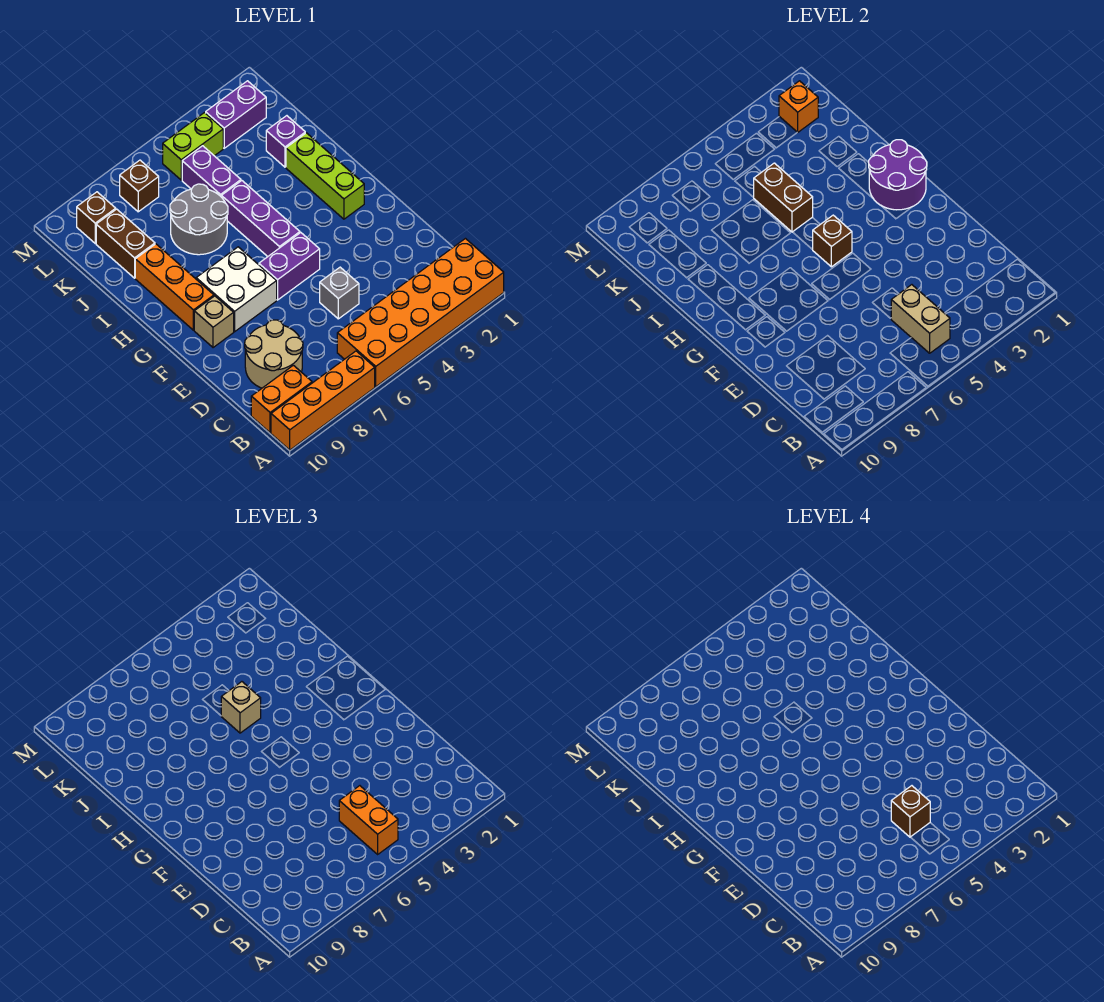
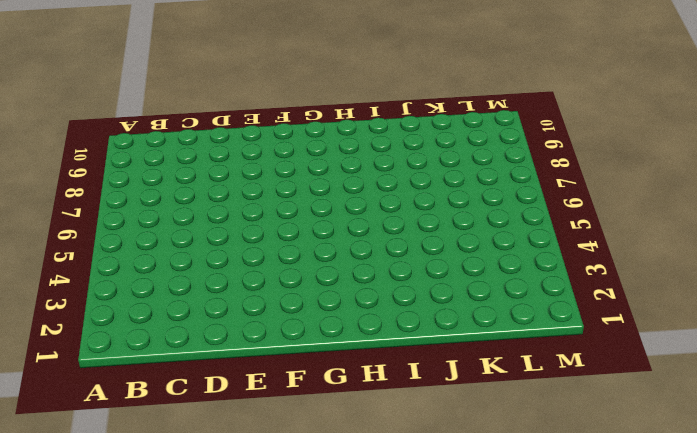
none -> orange 2x6 brick [337,239,504,387]
none -> orange 1x4 brick [271,351,375,450]
none -> orange 1x2 brick [251,365,312,433]

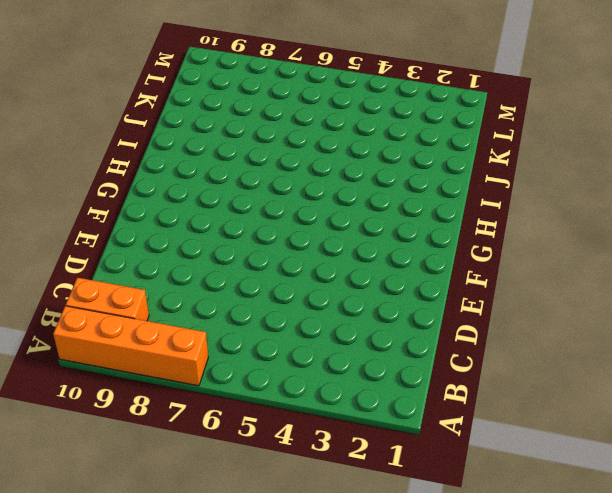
none -> orange 2x6 brick [337,239,504,387]
none -> tan 2x2 round brick [245,320,303,388]
none -> grey 1x1 brick [320,267,359,319]

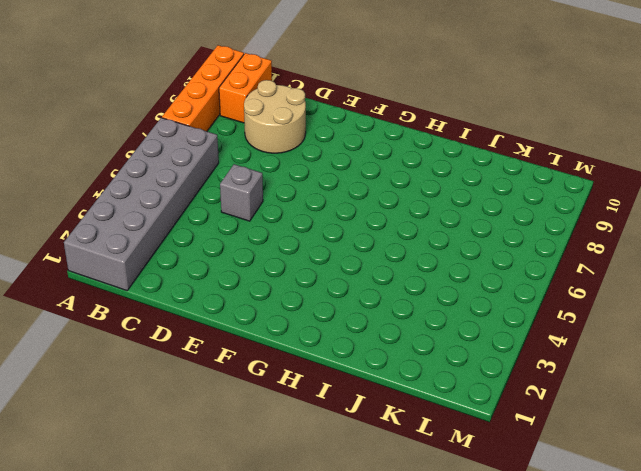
grey 2x6 brick [64,118,219,291] -> orange 2x6 brick [337,239,504,387]
none -> purple 1x2 brick [259,233,320,300]
none -> white 2x2 brick [196,247,277,332]
none -> tan 1x1 brick [194,296,234,348]

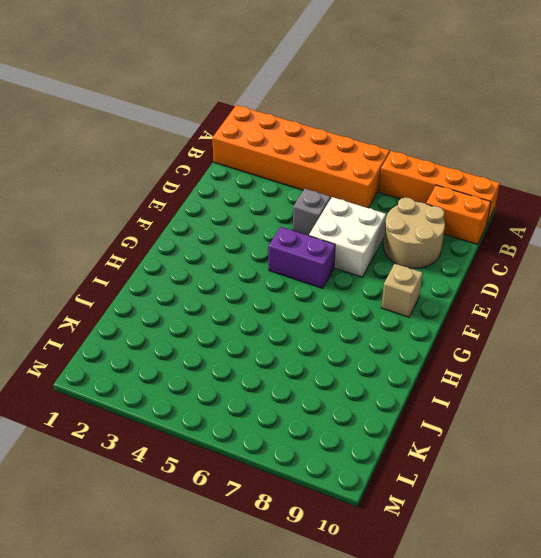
white 2x2 brick [309,197,386,277] -> white 2x2 brick moved to [196,247,277,332]
none -> lime 1x3 brick [286,133,364,219]
none -> purple 1x3 brick [221,181,300,257]
none -> orange 1x3 brick [135,244,214,330]

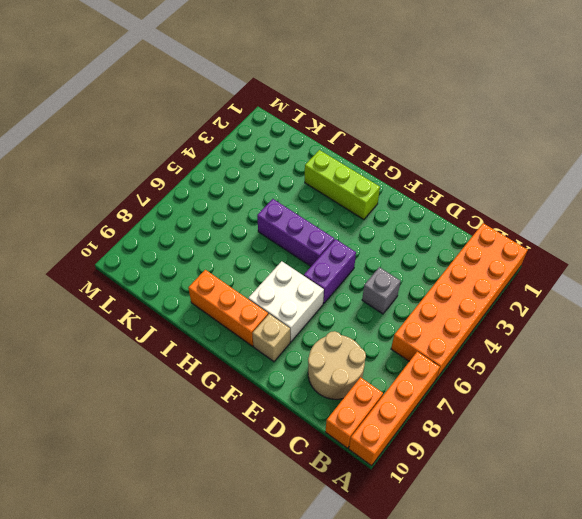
none -> grey 2x2 round brick [170,184,228,255]
none -> purple 1x1 brick [266,116,305,167]
none -> purple 1x2 brick [182,146,241,196]

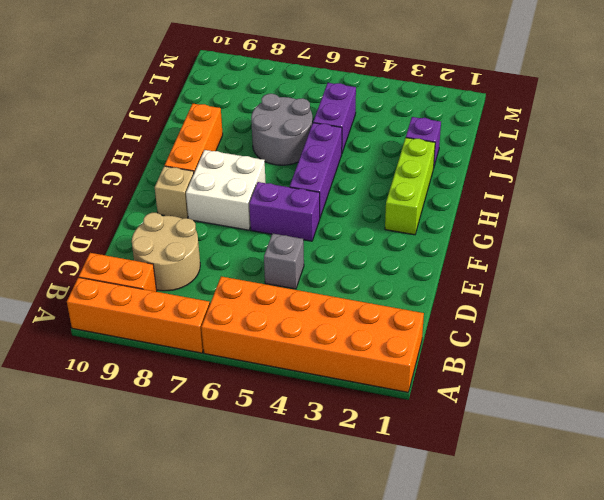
none -> brown 1x2 brick [96,209,155,278]
none -> purple 1x2 brick [206,81,266,148]
none -> lime 1x2 brick [163,113,223,180]

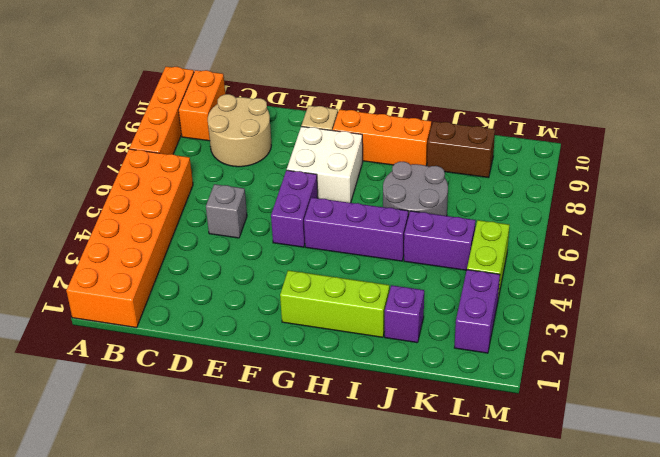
none -> brown 1x1 brick [120,160,159,212]
none -> brown 1x1 brick [77,192,116,243]
none -> tan 1x2 brick [891,285,950,353]

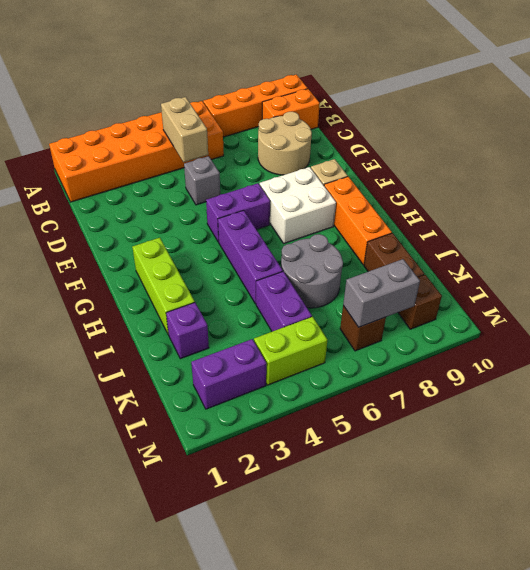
grey 1x2 brick [343,259,420,327] -> none
none -> purple 2x2 round brick [869,140,927,210]
none -> brown 1x1 brick [813,215,852,267]
none -> brown 1x2 brick [753,163,813,232]

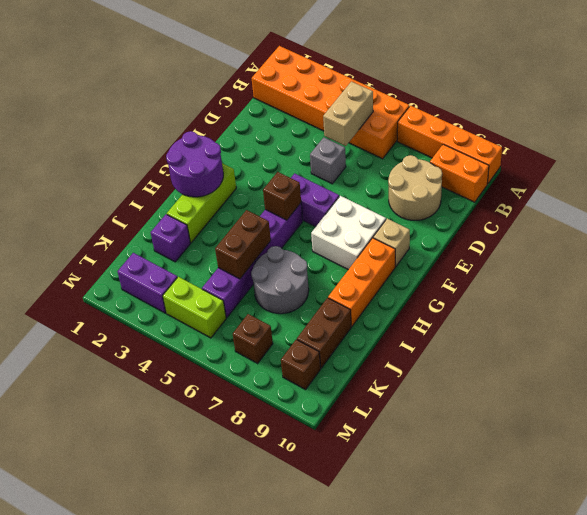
none -> orange 1x1 brick [779,81,818,132]
none -> orange 1x2 brick [339,786,398,854]
none -> tan 1x1 brick [221,682,261,733]

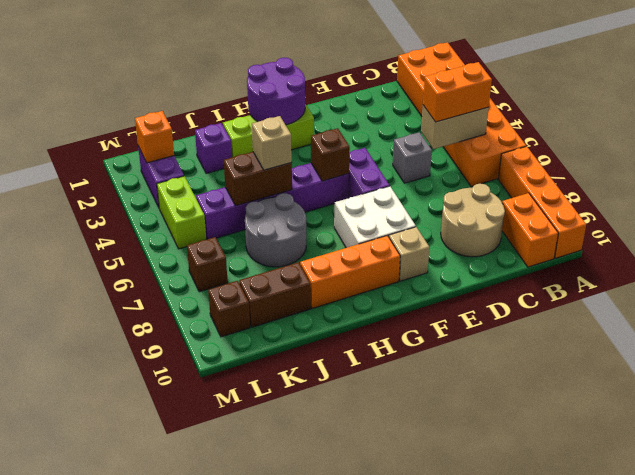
none -> brown 1x1 brick [891,786,930,837]

